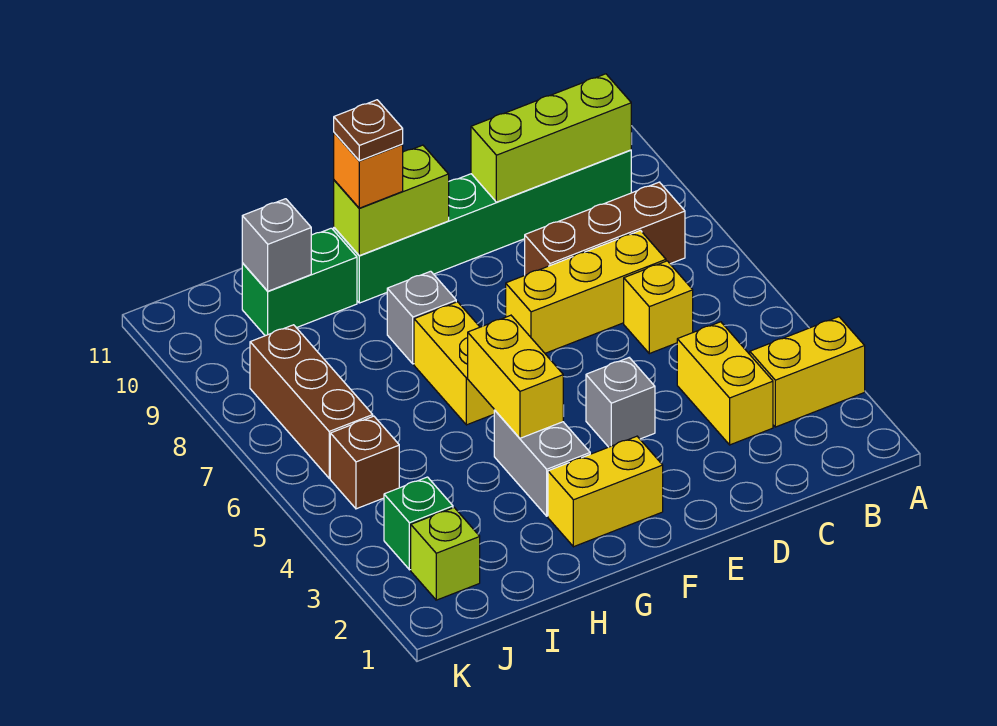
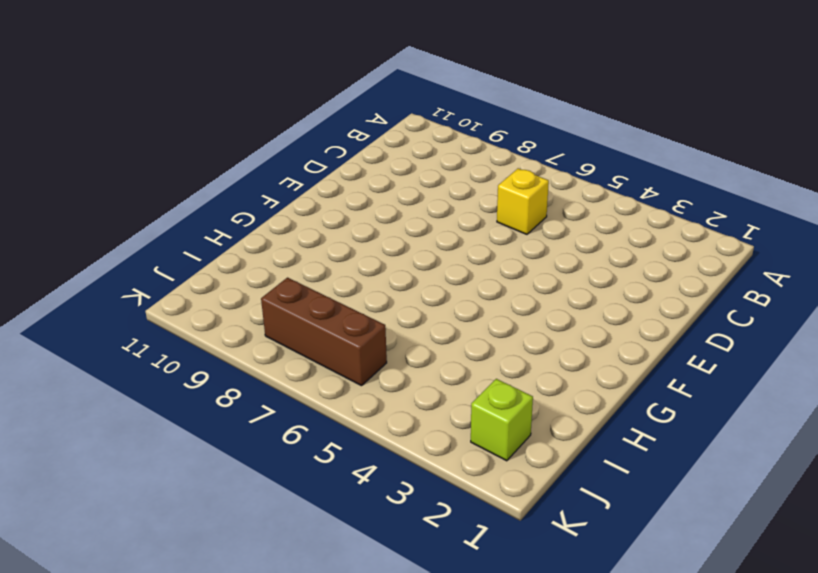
none -> yellow 1x2 brick [750,317,865,427]
none -> brown 1x3 brick [525,182,685,275]
none -> green 1x6 brick [334,150,631,303]

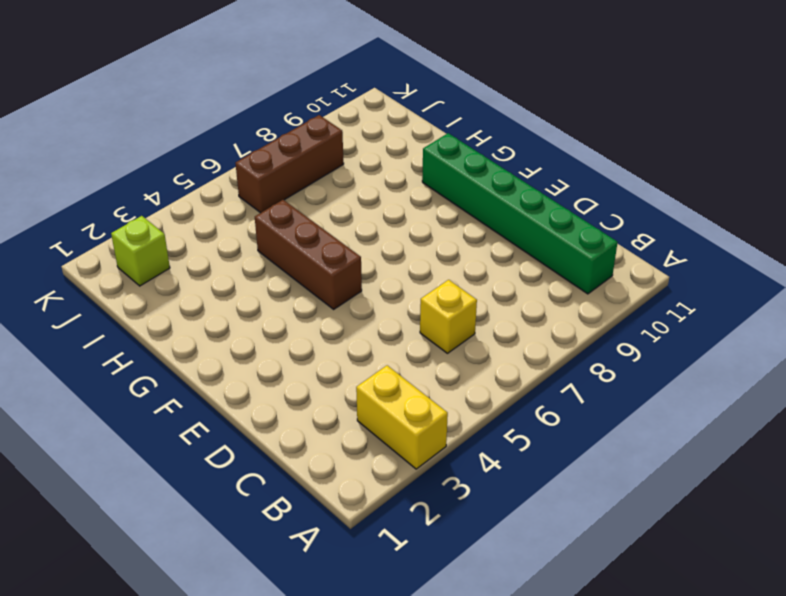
brown 1x3 brick [255,200,362,309] -> brown 1x3 brick moved to [525,182,685,275]
none -> yellow 1x2 brick [677,322,773,445]
none -> yellow 1x3 brick [506,230,666,353]
none -> grey 1x1 brick [586,358,655,447]

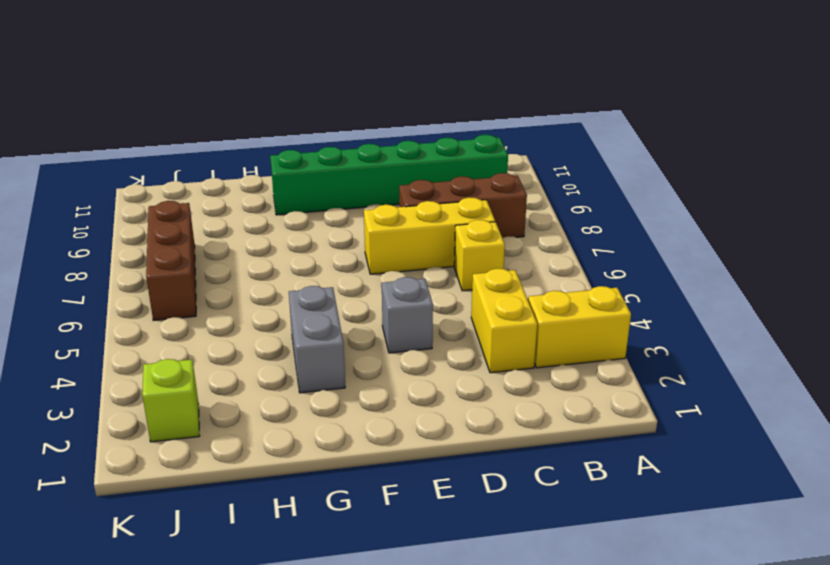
none -> yellow 1x2 brick [548,436,663,547]
none -> yellow 1x2 brick [414,302,494,425]
none -> grey 1x1 brick [387,271,456,364]

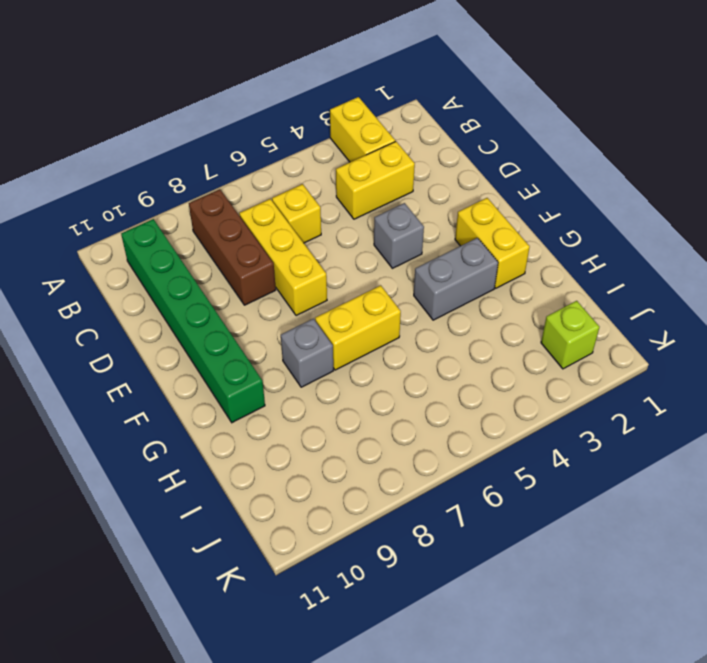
none -> green 1x2 brick [242,228,357,336]
none -> green 1x1 brick [384,477,453,570]
none -> brown 1x1 brick [330,416,399,509]

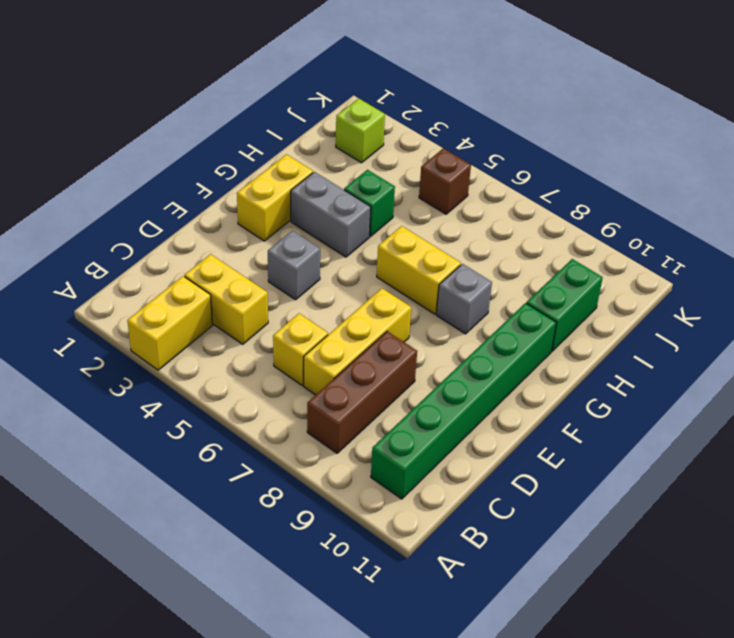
green 1x1 brick [344,170,395,237] -> green 1x1 brick moved to [384,477,453,570]
none -> brown 1x3 brick [250,325,373,478]
none -> lime 1x3 brick [471,74,631,202]
none -> lime 1x2 brick [334,145,449,256]

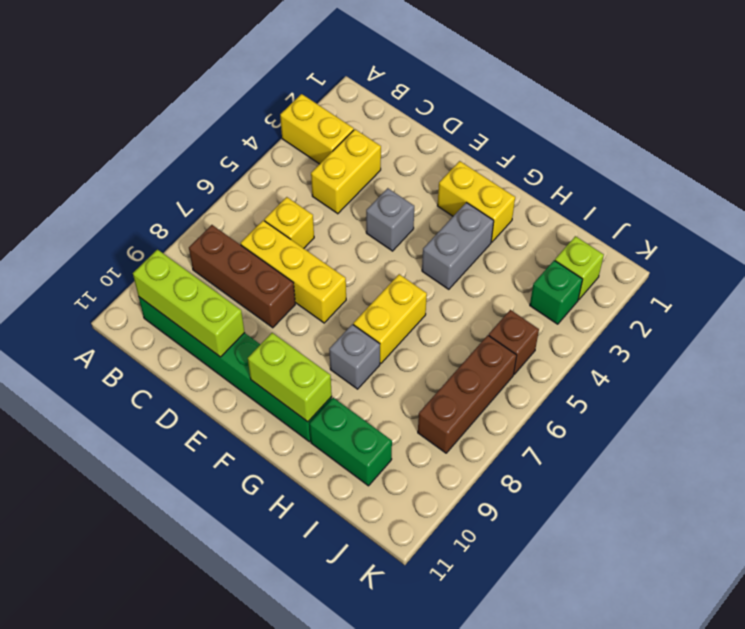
none -> yellow 1x2 brick [468,315,563,438]
none -> grey 1x1 brick [242,199,311,291]
none -> orange 1x1 brick [334,133,403,208]

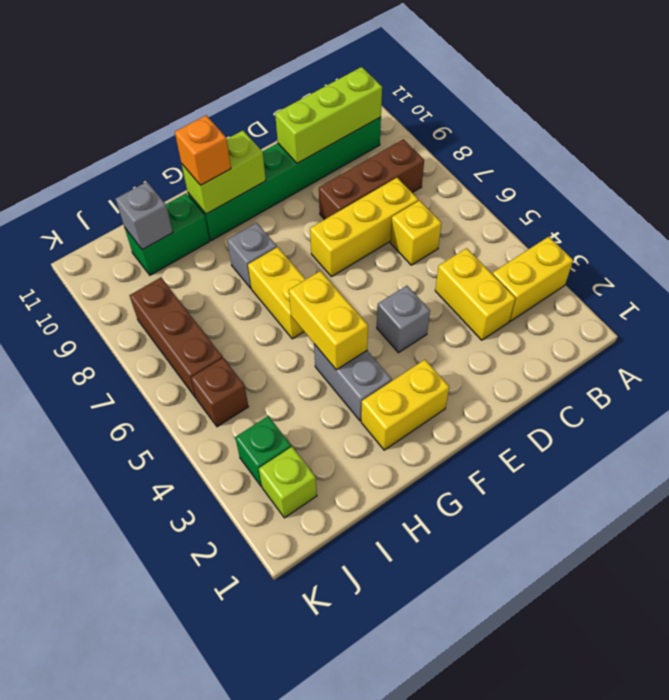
none -> brown 1x1 plate [334,100,403,161]

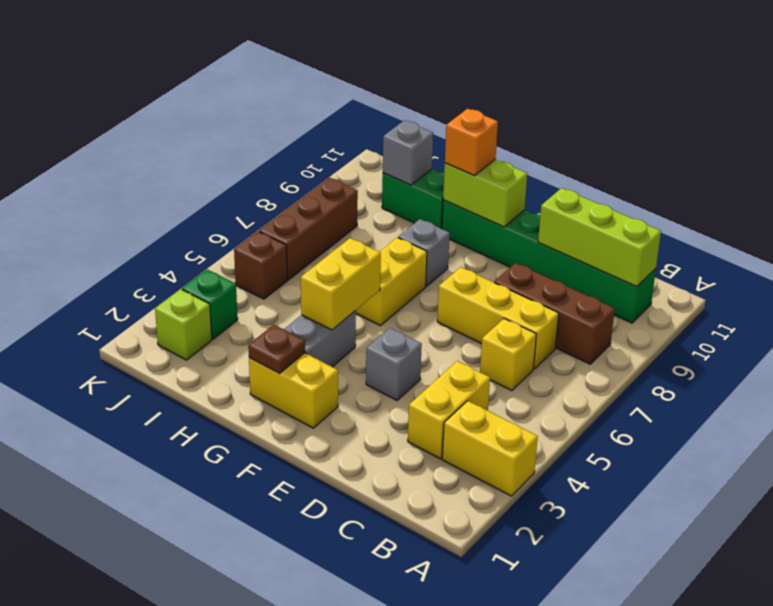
brown 1x1 plate [248,325,305,373] -> brown 1x1 plate moved to [334,100,403,161]

